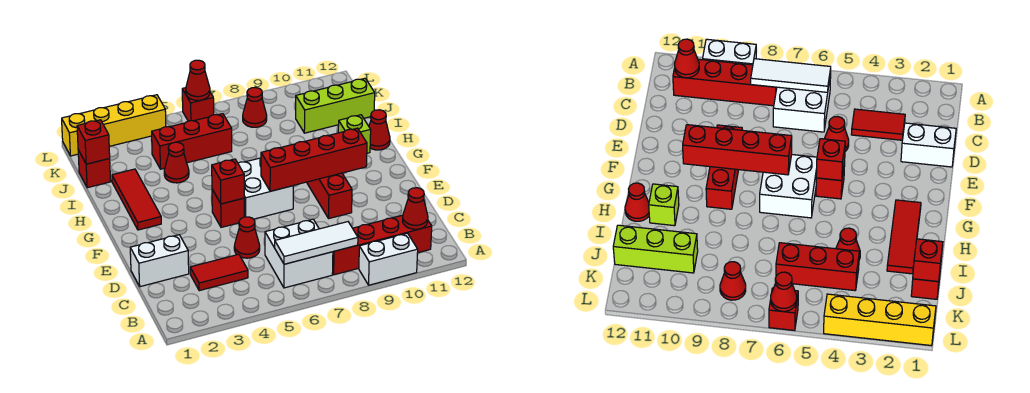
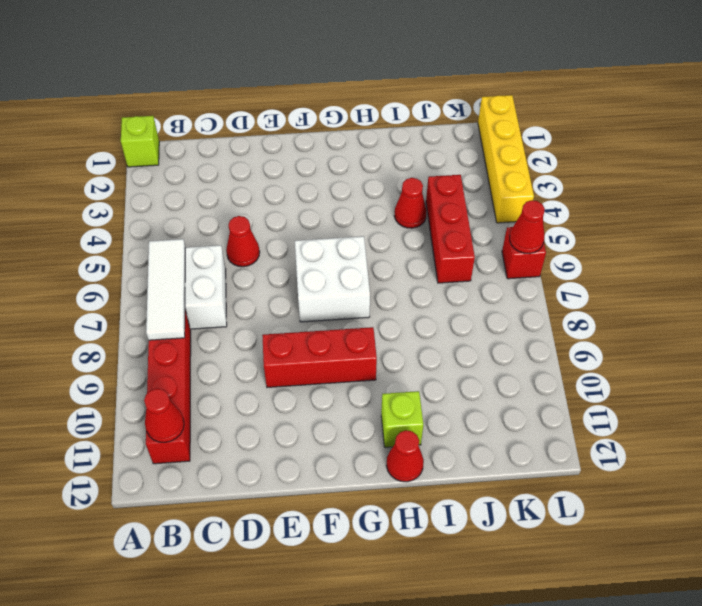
lime 1x1 brick [121,116,159,167] -> none
none -> white 1x2 brick [359,233,418,285]
none -> red 1x2 tile [190,254,248,291]
none -> white 1x2 brick [130,235,189,287]

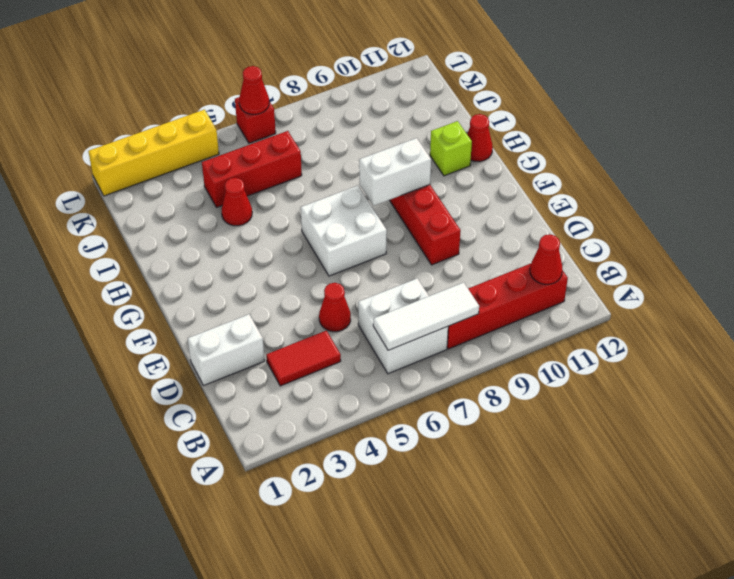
white 1x2 brick [359,138,431,206] -> white 1x2 brick moved to [359,233,418,285]
none -> red 1x1 brick [212,190,244,227]
none -> red 1x3 tile [112,169,161,230]
none -> red 1x1 brick [78,150,111,188]

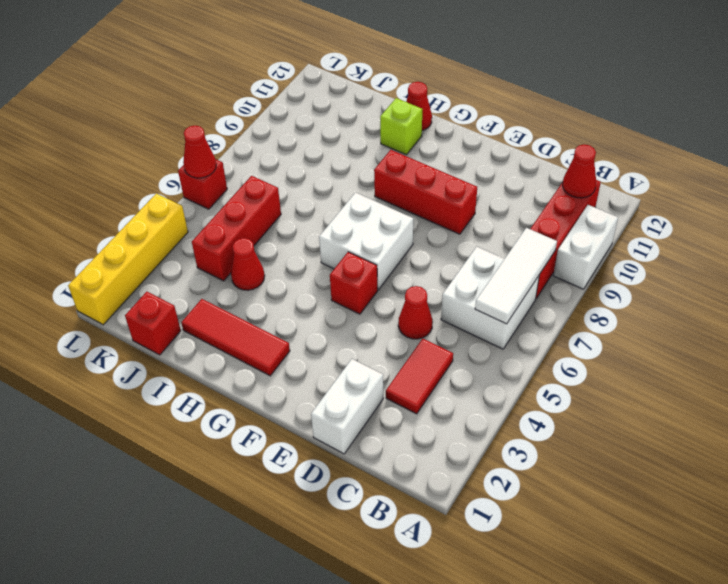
none -> lime 1x3 brick [296,78,375,133]
none -> red 1x1 cone [243,87,267,127]
none -> red 1x1 brick [212,159,244,204]

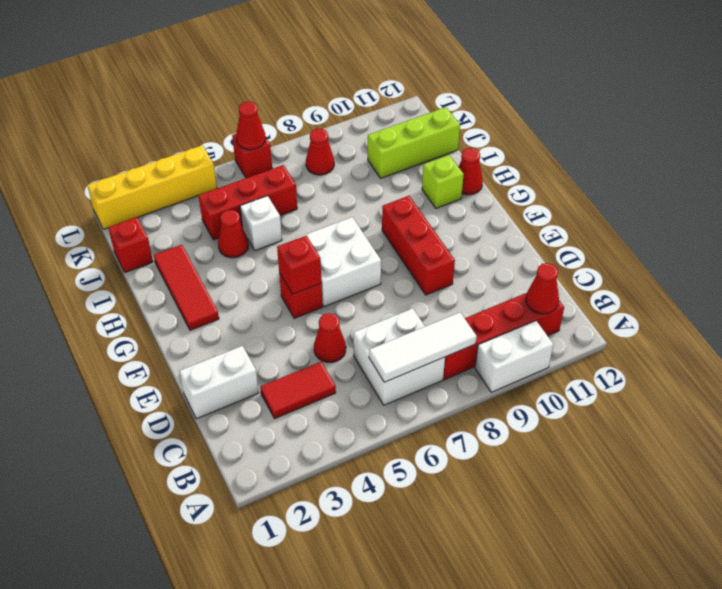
white 1x1 brick [240,196,282,251] -> none
none -> red 1x4 brick [261,128,367,191]
none -> red 1x1 brick [77,120,110,164]

